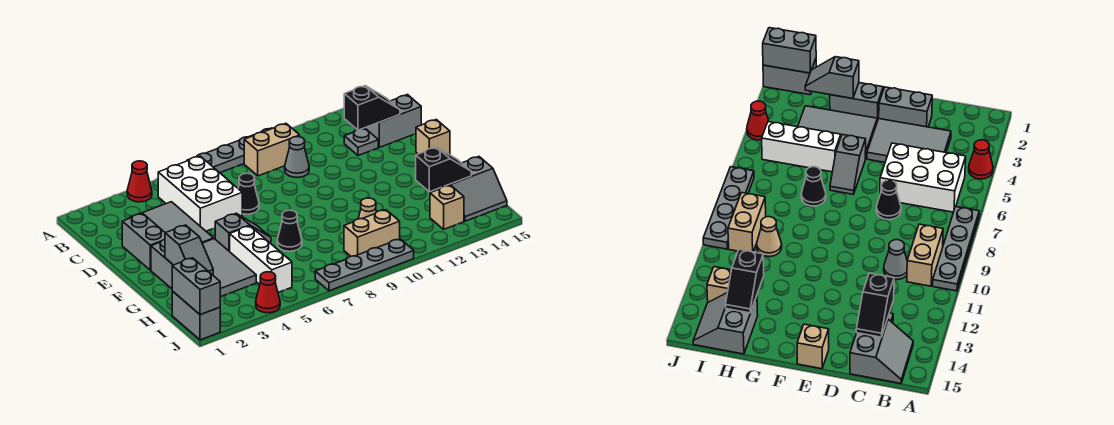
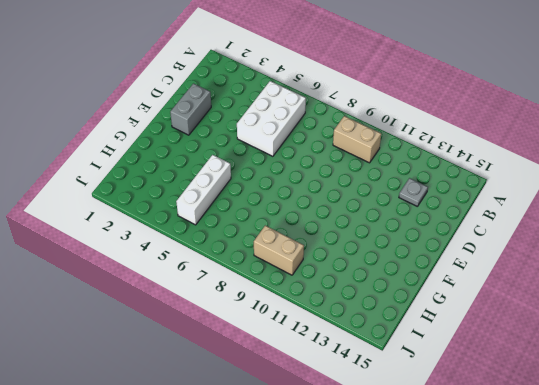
none -> red 1x1 cone [127,161,152,202]
none -> grey 1x4 plate [187,128,272,173]
none -> grey 2x2 slope [365,95,421,147]

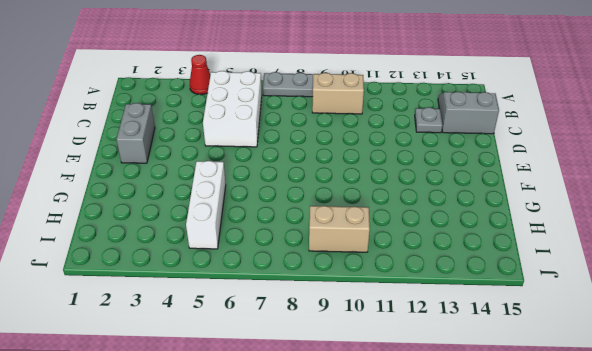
none -> grey 2x3 tile [130,202,214,243]
none -> grey 1x1 cone [285,136,309,177]
none -> black 1x1 cone [238,173,259,214]

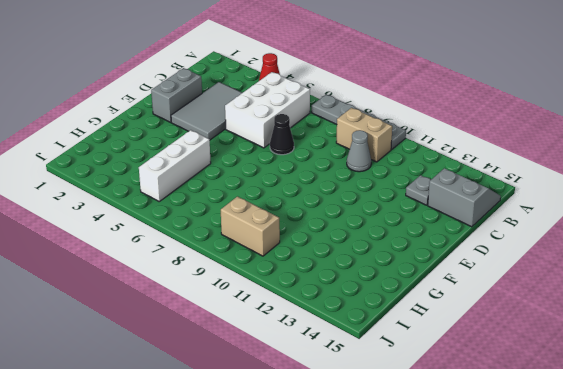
none -> tan 1x1 brick [416,120,450,155]
none -> grey 1x2 brick [151,239,173,289]
none -> grey 2x3 tile [202,239,256,297]

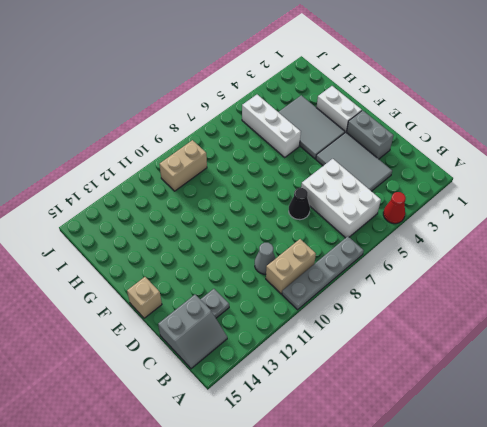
white 1x2 brick [316,86,362,132] -> grey 1x2 brick [151,239,173,289]
none -> grey 1x2 slope [215,213,271,252]
none -> black 1x1 cone [277,210,302,251]
none -> tan 1x1 cone [358,198,376,219]

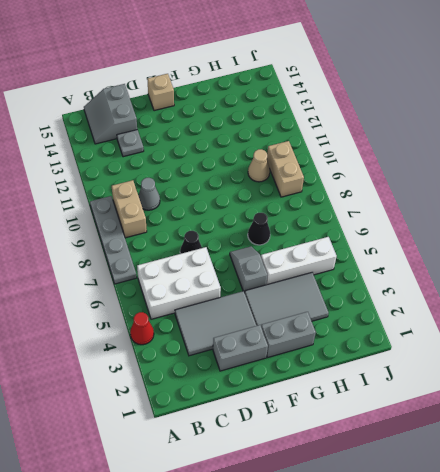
none -> grey 2x2 slope [437,157,507,221]
none -> grey 1x2 brick [172,291,220,340]
none -> tan 1x1 brick [430,185,464,229]

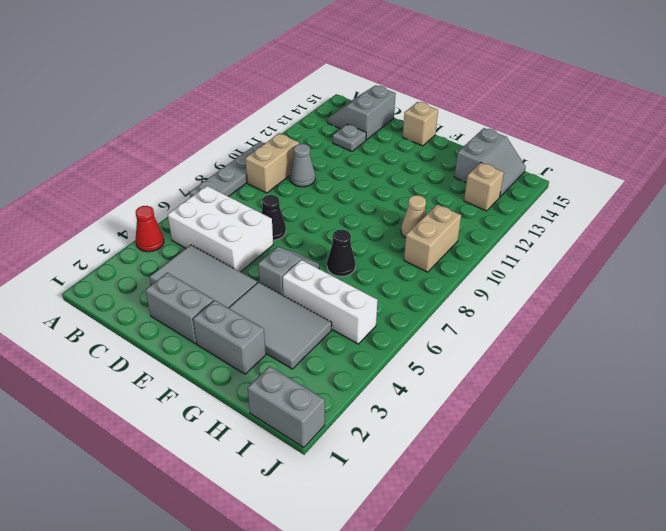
none -> red 1x1 cone [256,272,280,313]
none -> grey 1x4 plate [315,239,414,291]
none -> black 1x2 slope [344,86,400,130]

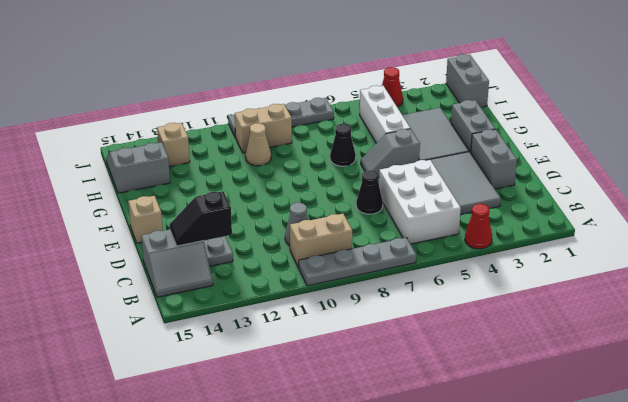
none -> grey 1x2 slope [165,225,213,274]
none -> black 1x2 slope [416,147,471,192]
none -> grey 1x2 brick [172,258,220,315]

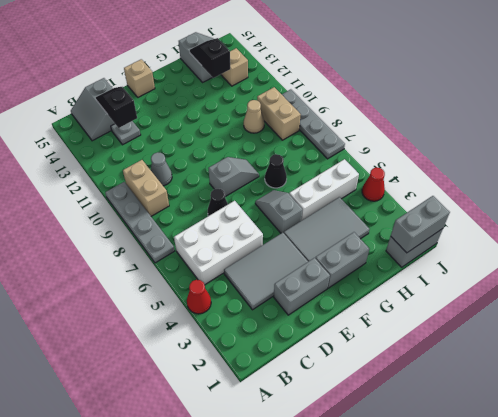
grey 1x2 slope [208,157,259,197] -> grey 1x2 slope moved to [165,225,213,274]

